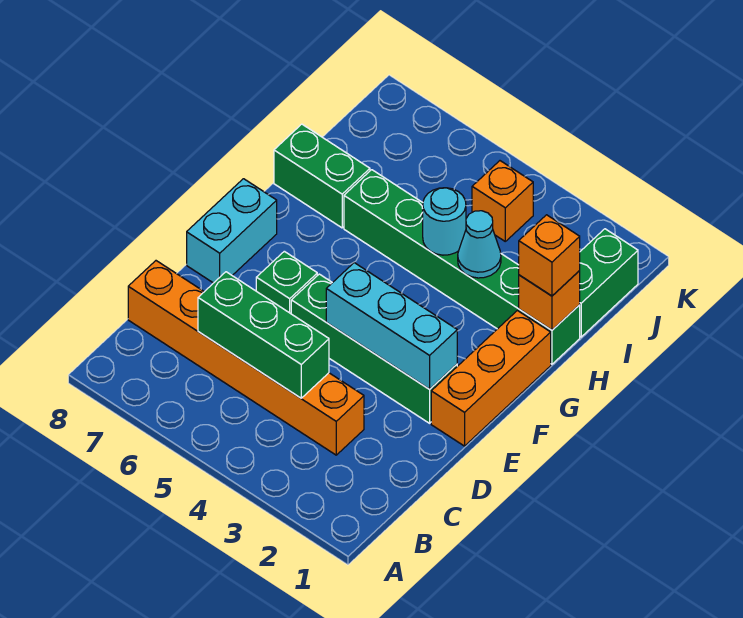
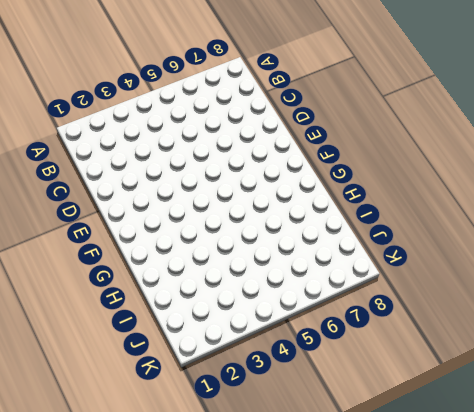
none -> orange 1x6 brick [128,261,364,455]
none -> orange 1x3 brick [431,311,551,446]
none -> green 1x4 brick [291,274,457,423]

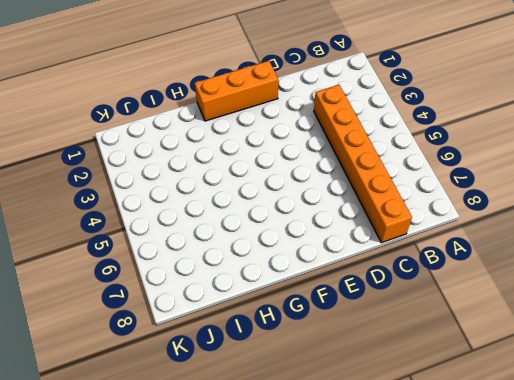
none -> green 1x4 brick [291,274,457,423]
none -> green 1x1 brick [256,251,317,314]
none -> cyan 1x2 brick [187,179,277,283]

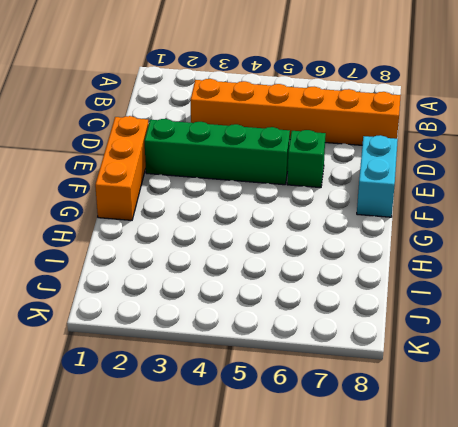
none -> green 1x6 brick [344,170,580,364]
none -> green 1x2 brick [274,124,370,228]
none -> green 1x2 brick [579,229,638,337]

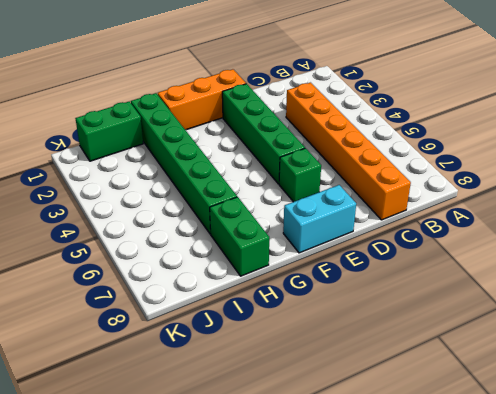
none -> orange 1x1 brick [472,161,533,241]
none -> green 1x3 brick [198,272,329,398]
none -> cyan 1x3 brick [326,263,457,389]

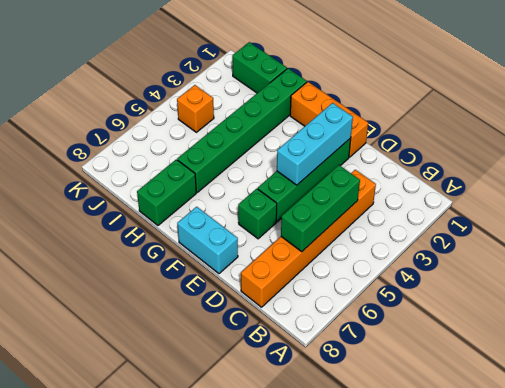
none -> orange 1x1 brick [519,271,580,330]
none -> cyan 1x1 cone [458,211,501,278]
none -> cyan 1x1 round brick [423,188,466,255]

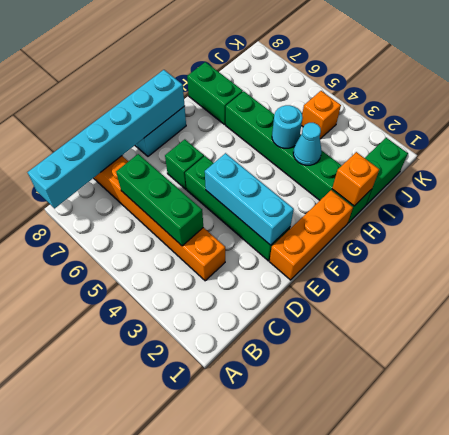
cyan 1x6 brick [27,70,185,209] -> none
none -> orange 1x1 brick [519,215,580,296]

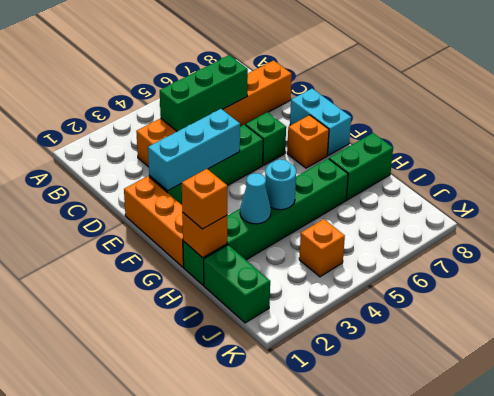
orange 1x1 brick [287,115,329,168] -> none

